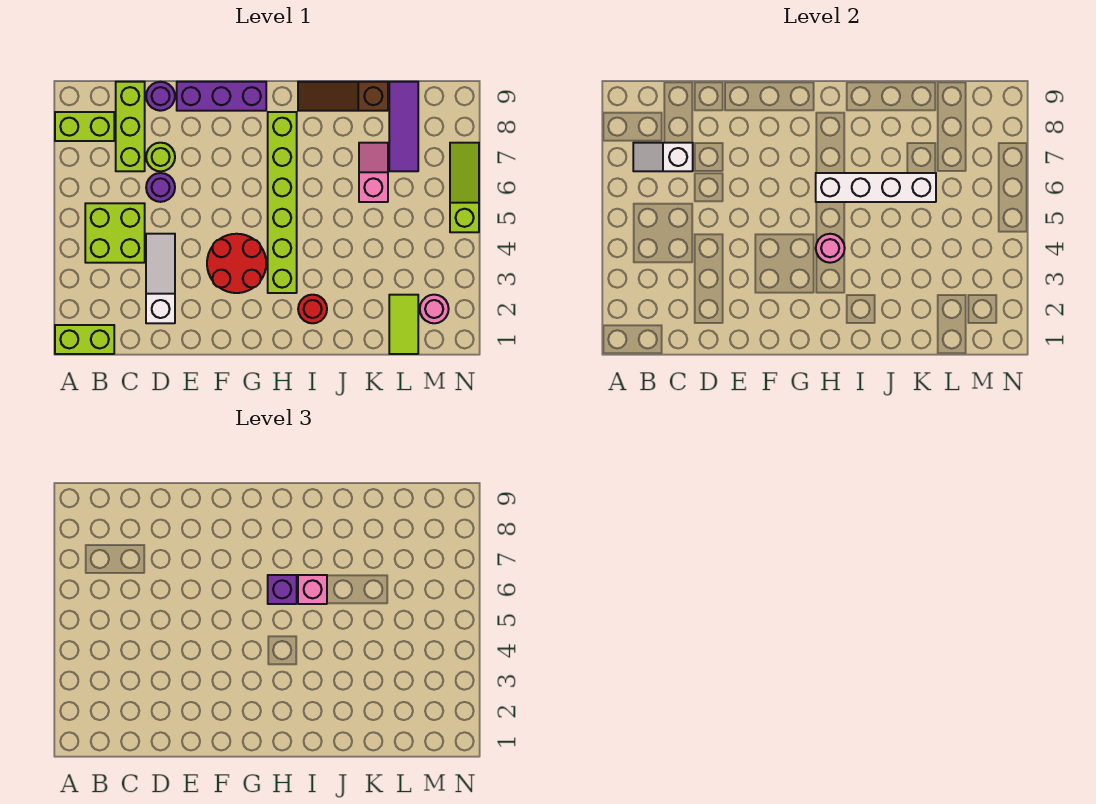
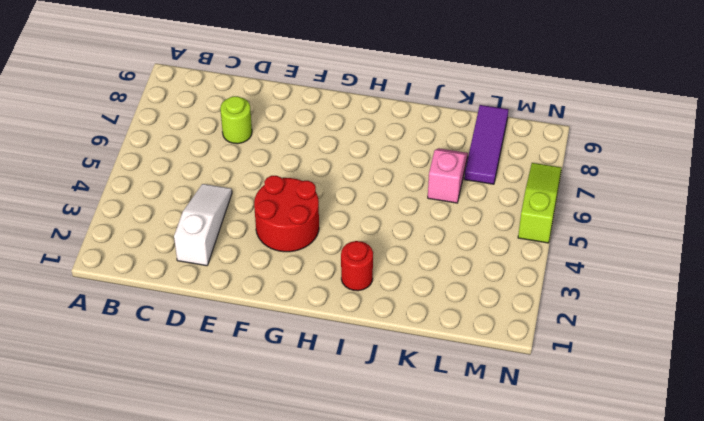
none -> lime 1x2 brick [55,325,114,354]
none -> lime 1x2 brick [55,112,114,141]
none -> lime 2x2 brick [85,203,145,263]

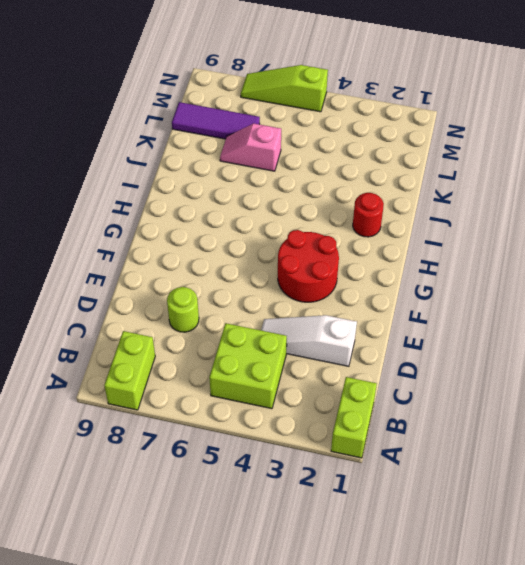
none -> lime 1x3 brick [116,82,145,171]
none -> purple 1x1 round brick [146,173,175,202]
none -> purple 1x1 round brick [146,82,175,111]

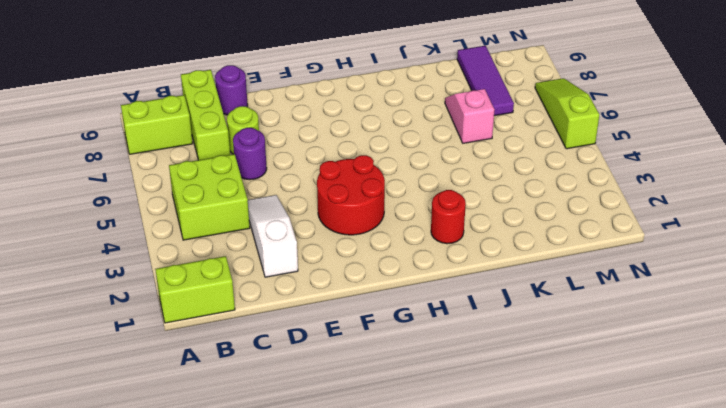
none -> purple 1x3 brick [177,82,266,111]
none -> lime 1x6 brick [268,112,297,293]
none -> brown 1x3 slope [298,82,388,111]

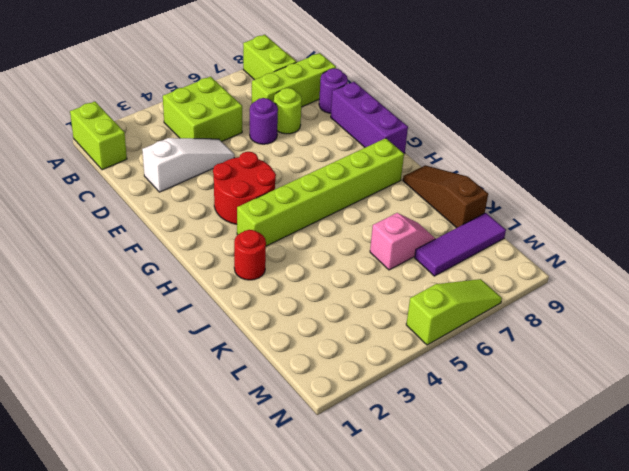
none -> lime 1x2 tile [389,295,418,354]
none -> pink 1x1 round brick [420,295,449,323]
none -> white 1x2 slope [633,143,693,171]

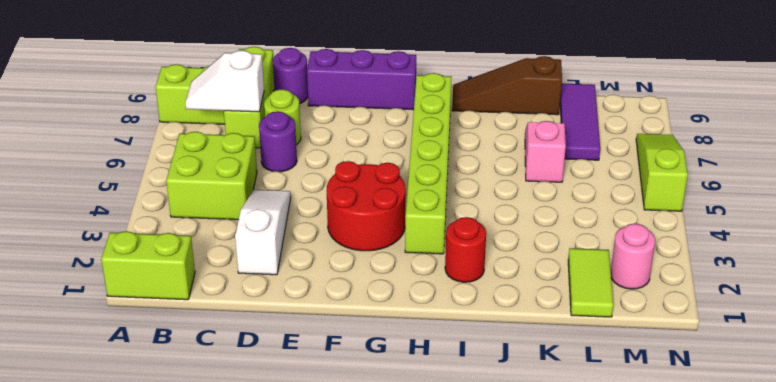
none -> pink 1x1 round brick [816,234,845,263]
none -> white 1x4 brick [816,173,936,202]
none -> purple 1x1 brick [268,575,297,604]

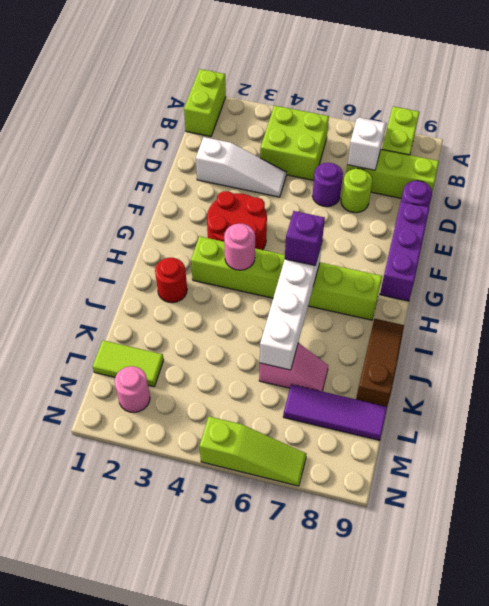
none -> pink 1x1 brick [298,575,327,604]

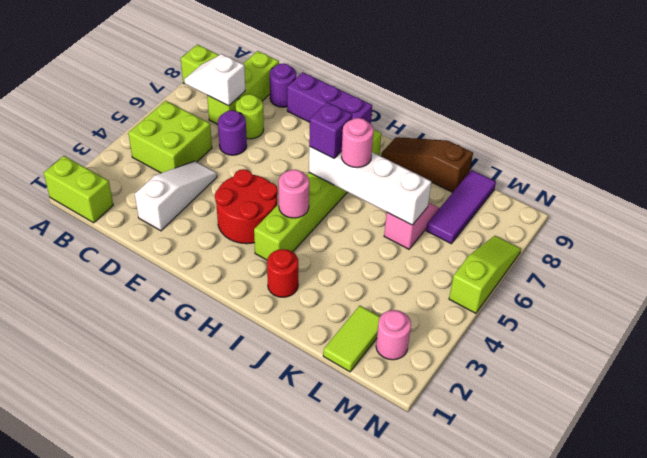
pink 1x1 round brick [341,118,374,168] -> pink 1x1 brick [298,575,327,604]

